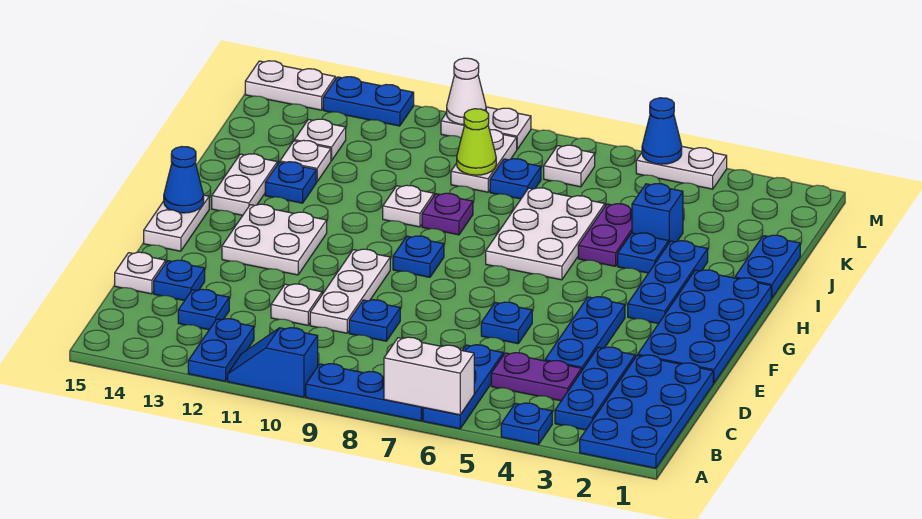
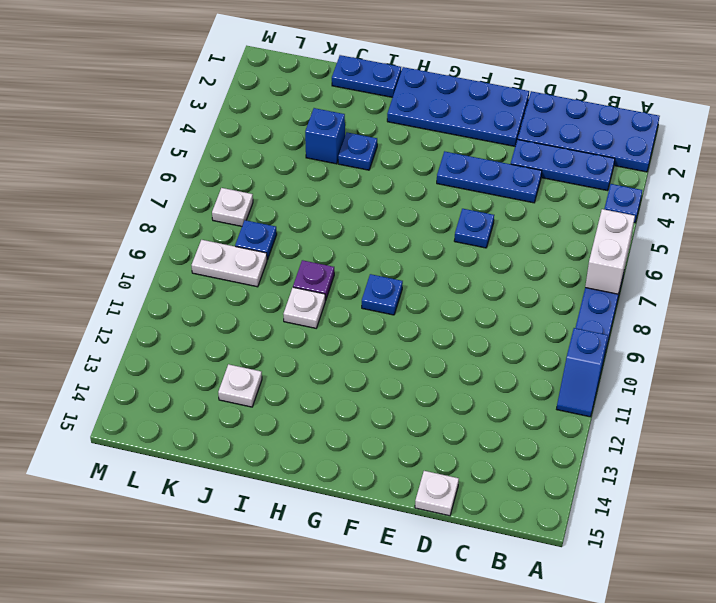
none -> blue 1x3 plate [423,345,503,429]
none -> blue 1x2 plate [188,319,254,381]
none -> purple 1x2 plate [491,353,581,401]
none -> blue 1x1 plate [178,289,229,330]

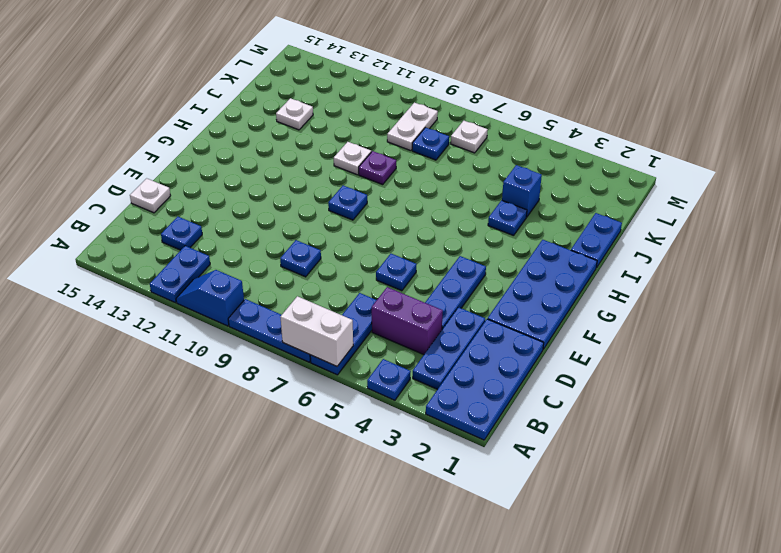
purple 1x2 brick [372,287,443,355] -> purple 1x2 plate [491,353,581,401]
none -> white 1x3 plate [310,249,390,333]
none -> white 1x1 plate [271,284,322,325]
none -> blue 1x1 plate [154,260,205,301]
none -> white 2x2 plate [222,204,327,275]

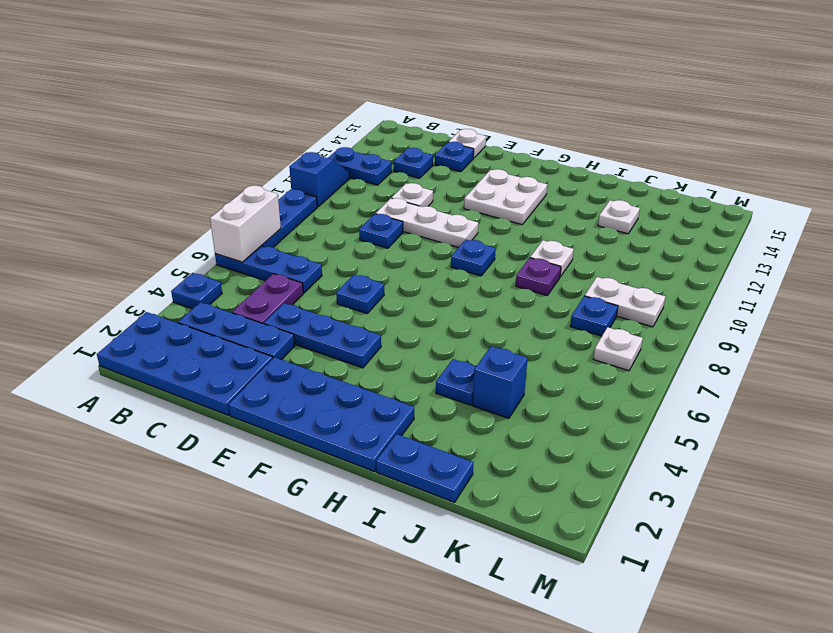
none -> white 1x2 plate [144,195,209,251]
none -> blue 1x3 plate [628,241,708,324]
none -> white 2x3 plate [486,188,605,280]
none -> white 1x2 plate [212,154,277,215]

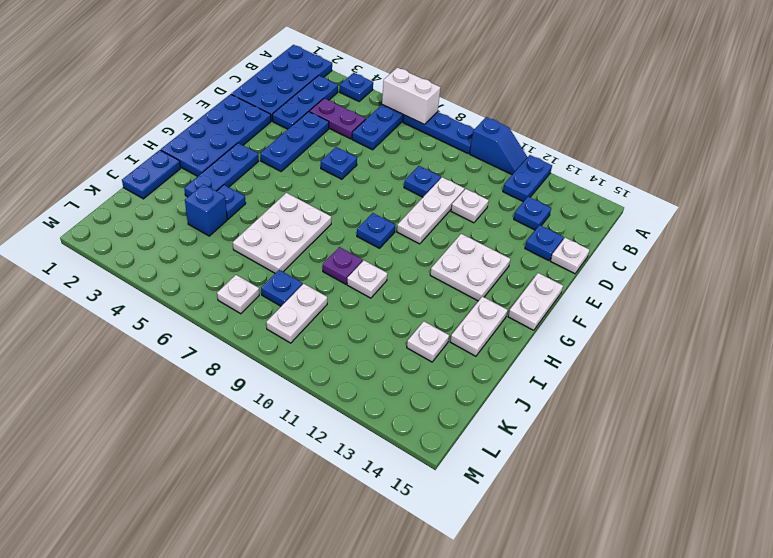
none -> purple 1x2 plate [578,204,632,266]
none -> blue 1x1 plate [265,162,316,203]
none -> white 1x1 plate [294,119,346,161]
none -> white 1x2 plate [636,147,727,189]

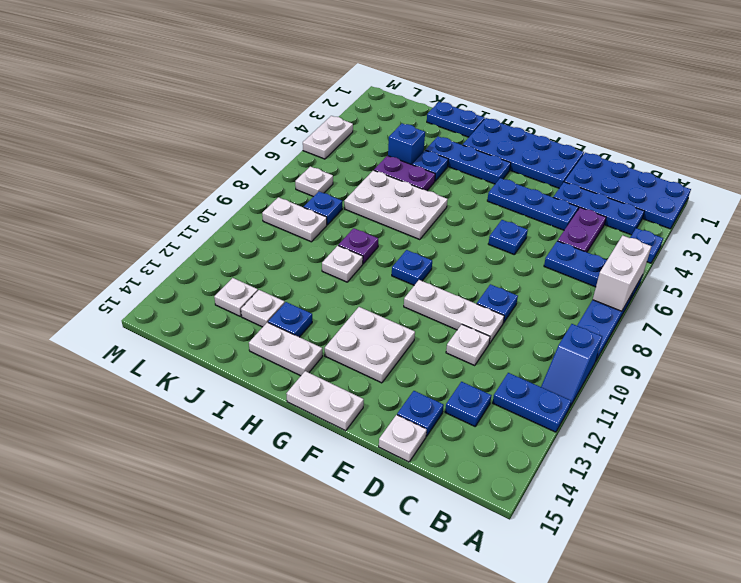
none -> white 1x2 plate [441,107,531,149]
none -> blue 1x2 plate [323,77,414,126]
none -> white 1x2 plate [245,61,335,110]
none -> blue 1x1 cone [164,147,204,213]

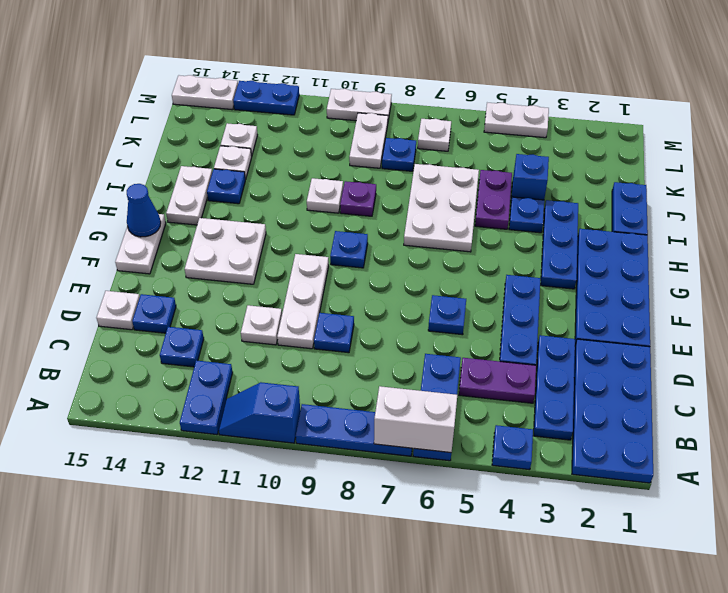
none -> lime 1x1 cone [457,109,496,175]
none -> blue 1x1 cone [642,98,682,164]
none -> white 1x1 cone [447,58,486,125]

